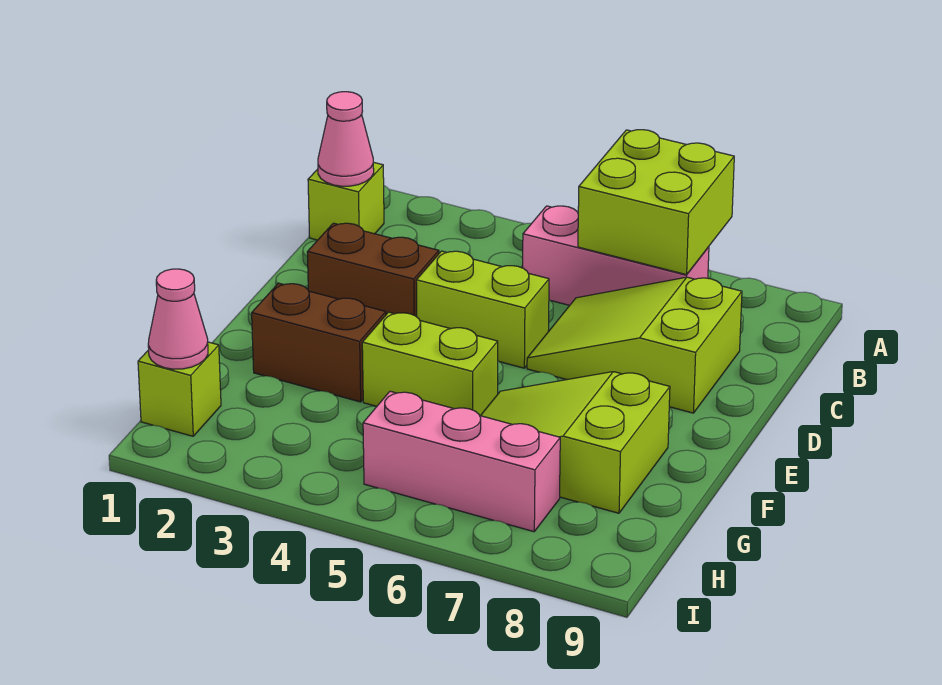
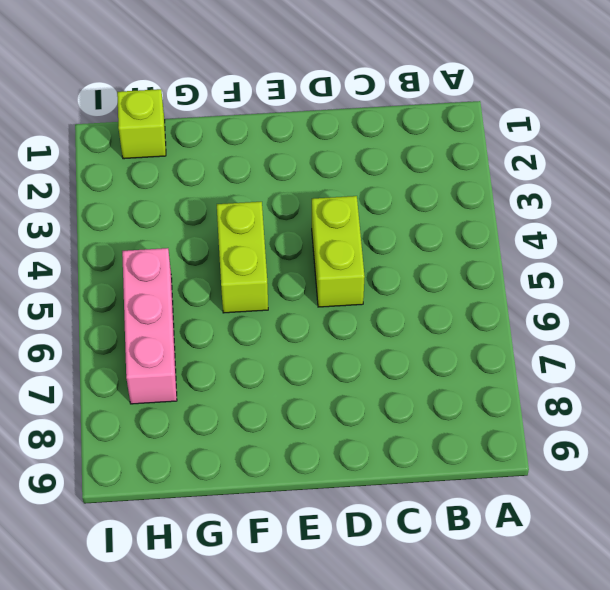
none -> lime 1x1 brick [308,162,384,240]
none -> pink 1x3 brick [523,206,709,305]
none -> lime 2x3 slope [527,277,742,413]

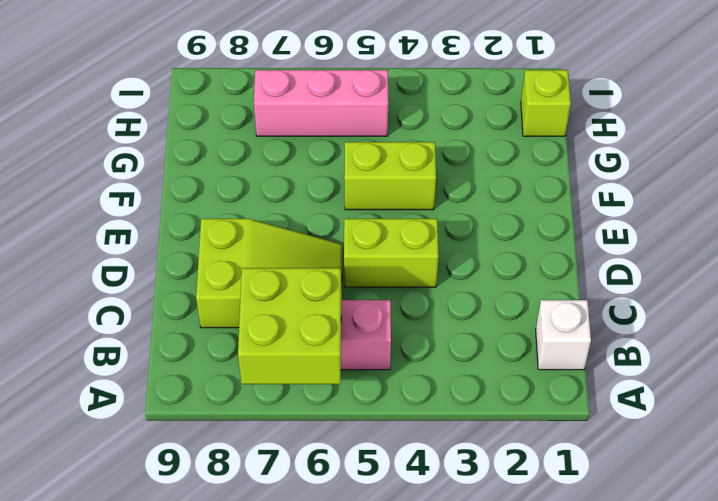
white 1x1 brick [536,300,591,370] -> lime 1x1 brick [308,162,384,240]
none -> brown 1x2 brick [307,223,439,317]
none -> brown 1x2 brick [252,283,386,402]
none -> lime 2x3 slope [481,372,670,513]

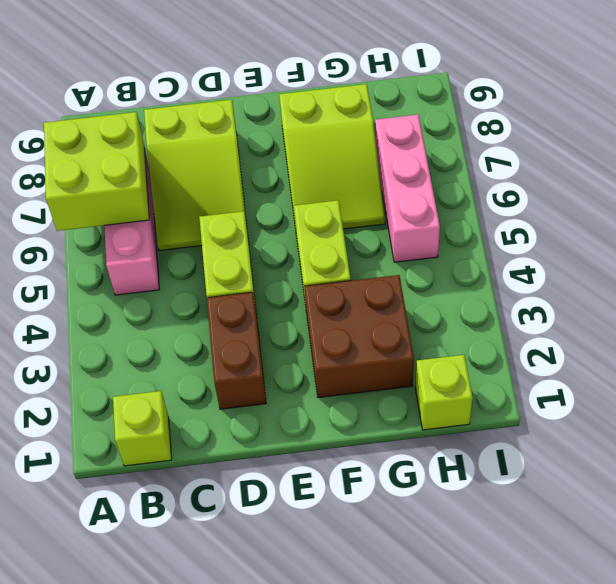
brown 2x2 brick [304,275,414,398] -> brown 1x2 brick [252,283,386,402]
none -> pink 1x1 cone [318,92,374,186]
none -> pink 1x1 cone [148,269,208,369]

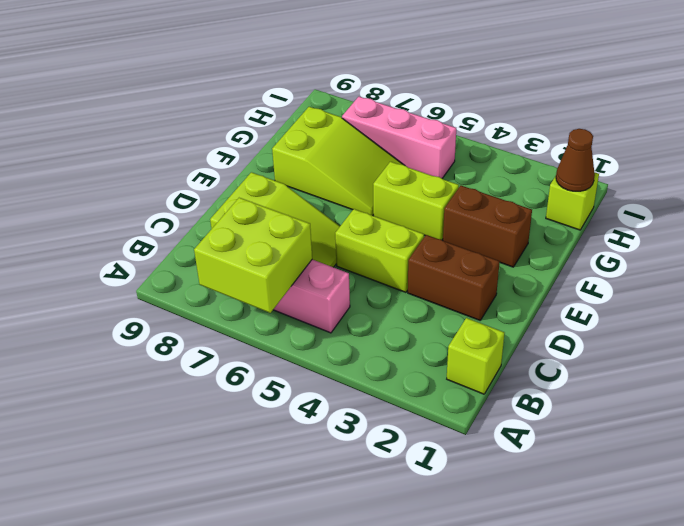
brown 1x1 cone [556,129,595,191] -> pink 1x1 cone [148,269,208,369]
none -> pink 1x1 cone [318,92,374,186]

